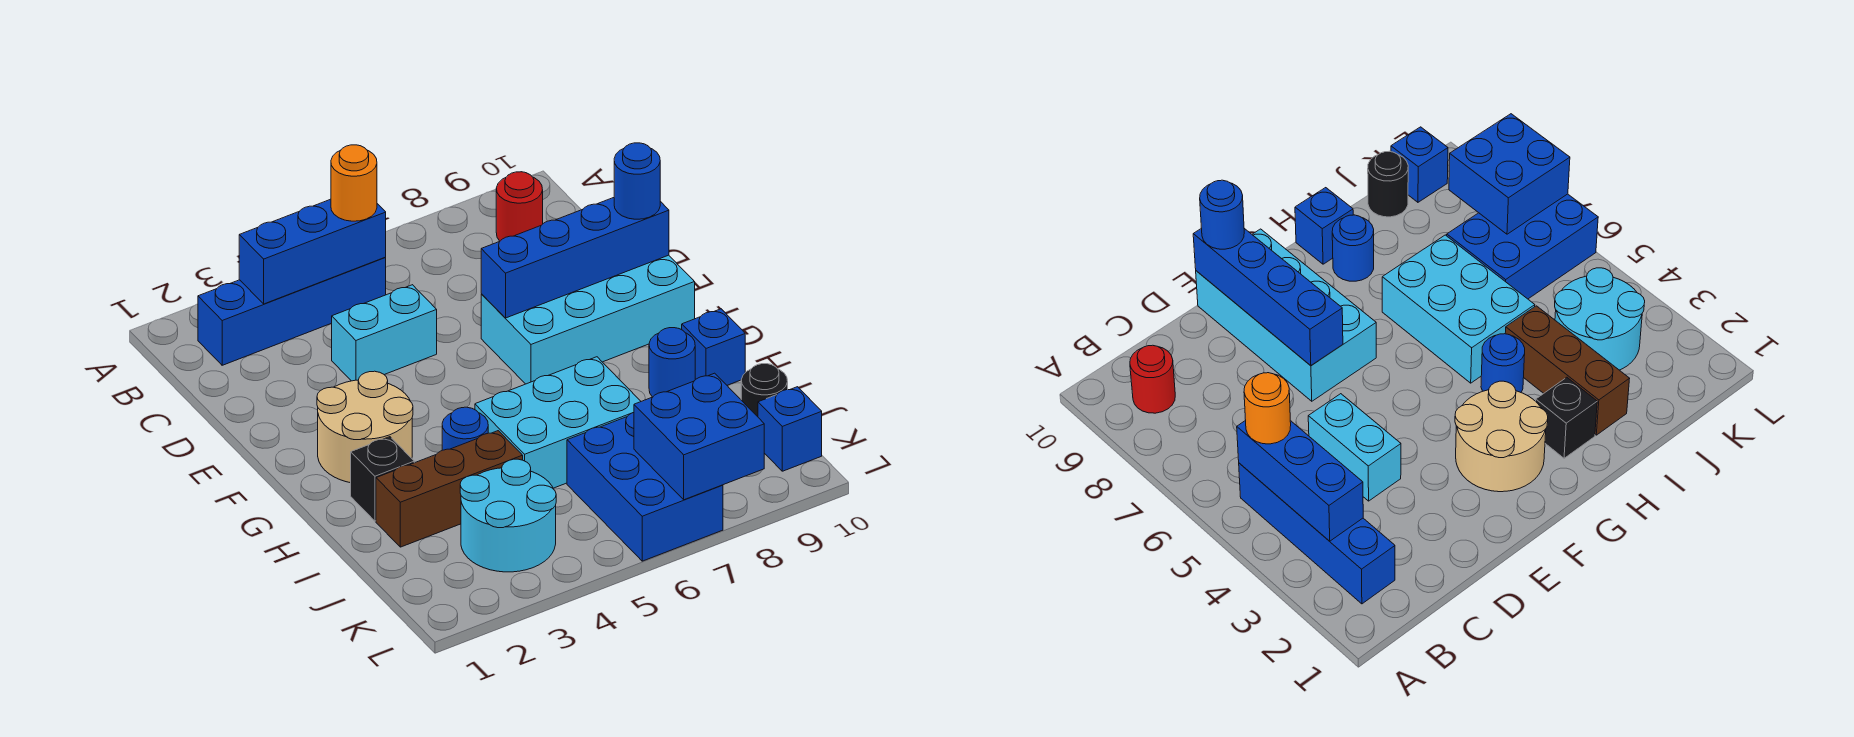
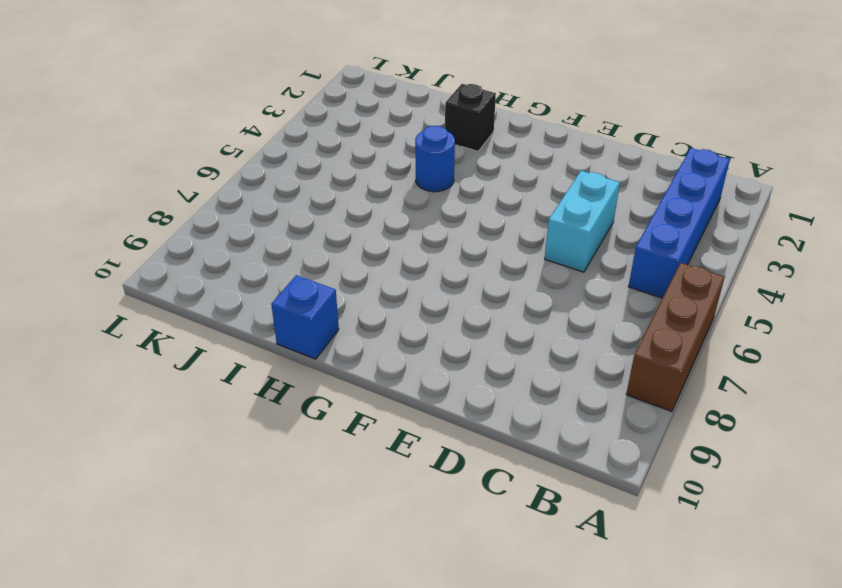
brown 1x3 brick [626,263,725,411] -> brown 1x3 brick moved to [376,431,523,547]
none -> red 1x1 round brick [496,172,543,241]
none -> cyan 2x4 brick [481,255,695,384]
none -> tan 2x2 round brick [317,371,413,483]

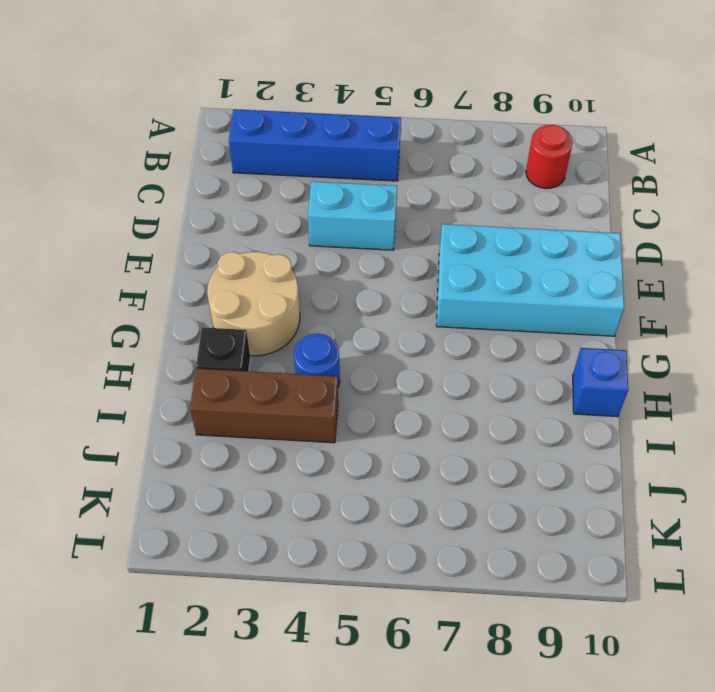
none -> cyan 2x3 brick [475,357,641,488]
none -> blue 1x1 round brick [649,328,695,397]
none -> cyan 2x2 round brick [460,459,556,572]

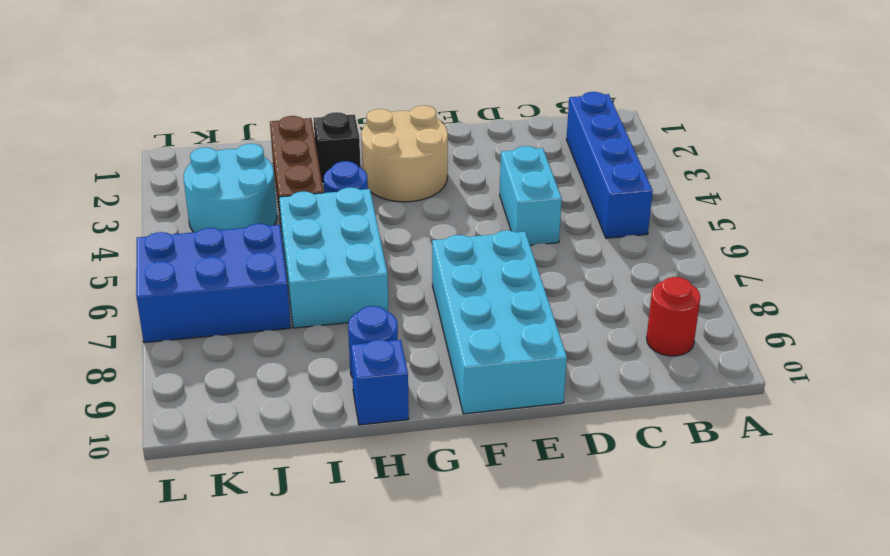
none -> black 1x1 round brick [741,364,788,417]
none -> blue 1x1 brick [758,387,822,471]
none -> blue 1x3 brick [239,199,386,304]

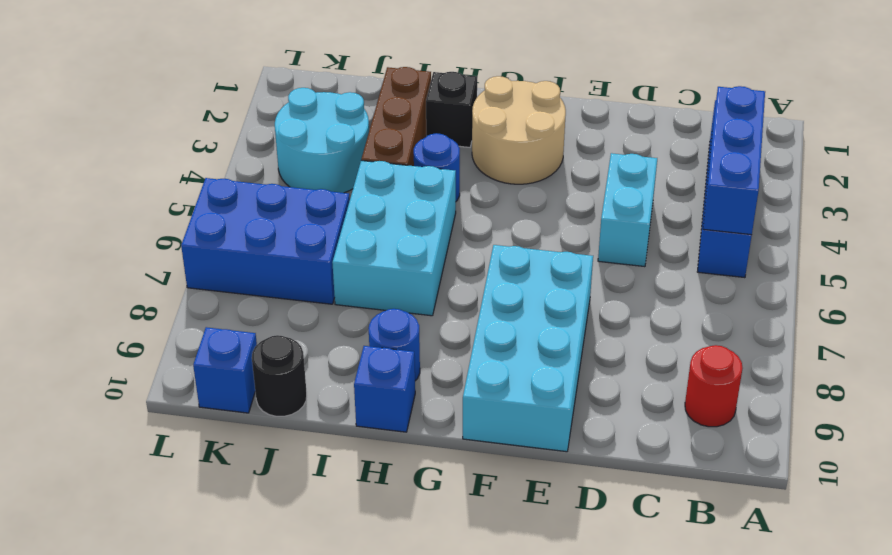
none -> blue 1x4 brick [481,198,669,318]
none -> blue 2x2 brick [634,373,764,500]
none -> orange 1x1 round brick [331,145,377,221]

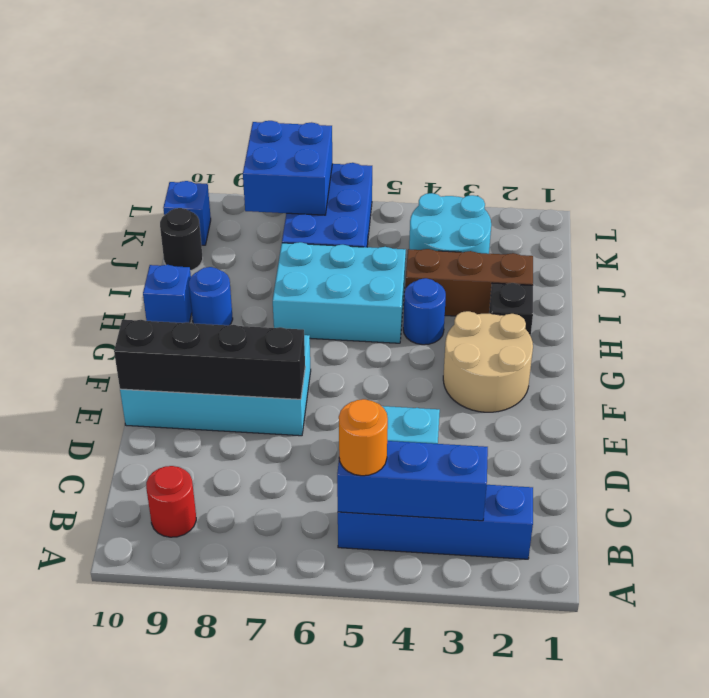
black 1x4 brick [114,320,305,399] -> blue 1x4 brick [481,198,669,318]
none -> blue 1x1 round brick [614,143,660,219]

